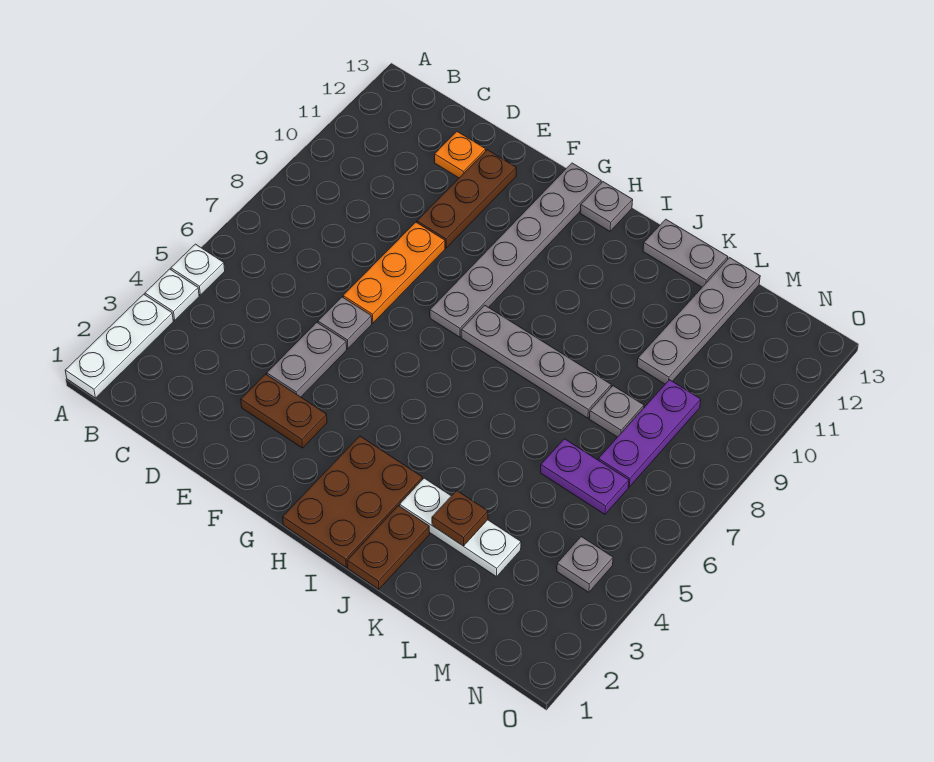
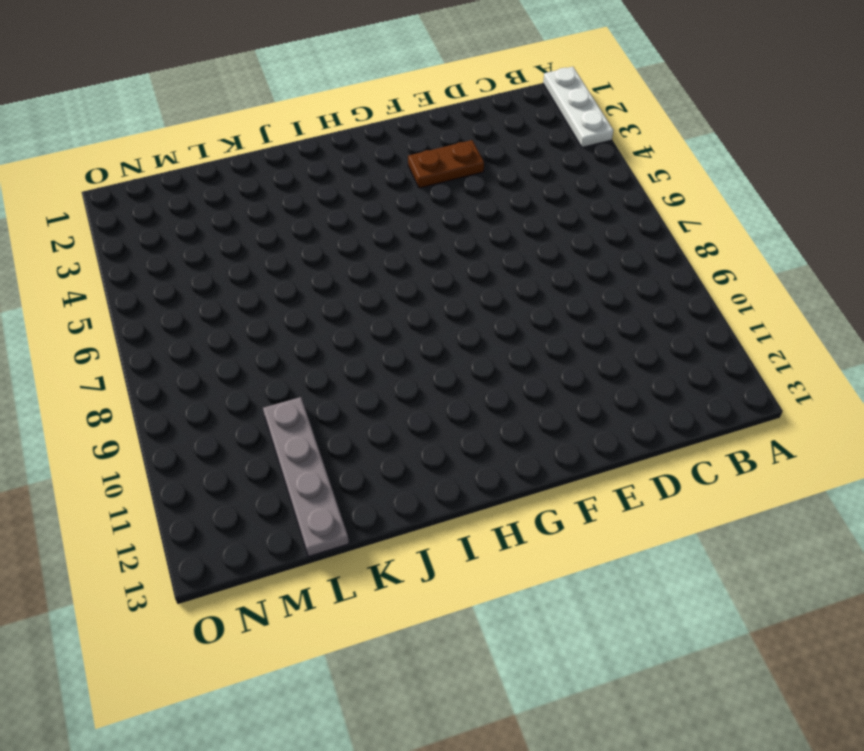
none -> white 1x1 plate [145,269,199,320]
none -> white 1x1 plate [171,244,225,295]
none -> orange 1x1 plate [434,132,486,178]

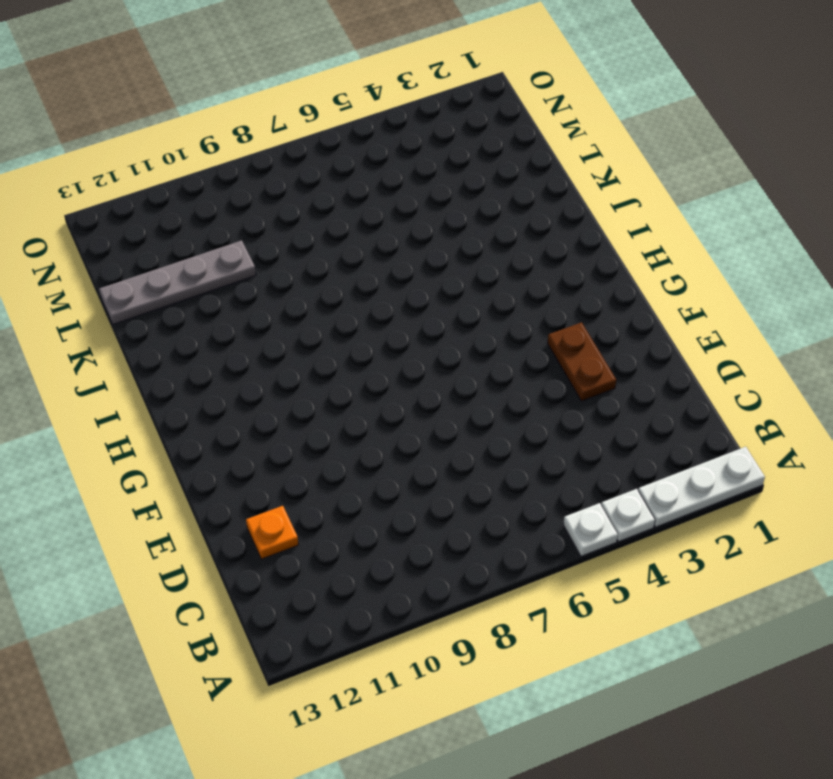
none -> grey 1x2 plate [267,322,347,397]
none -> grey 1x1 plate [318,297,372,349]
none -> orange 1x3 plate [343,222,445,323]

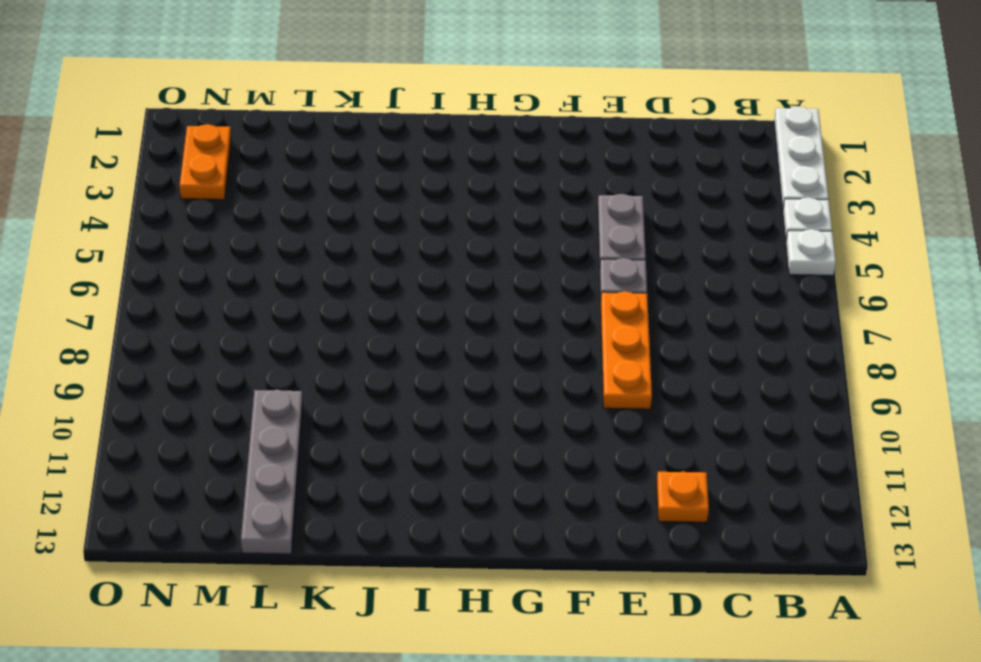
orange 1x2 plate [180,124,231,200] -> none
none -> brown 1x2 plate [241,374,327,448]
none -> brown 1x3 plate [417,150,516,248]
none -> grey 1x6 plate [430,163,601,337]

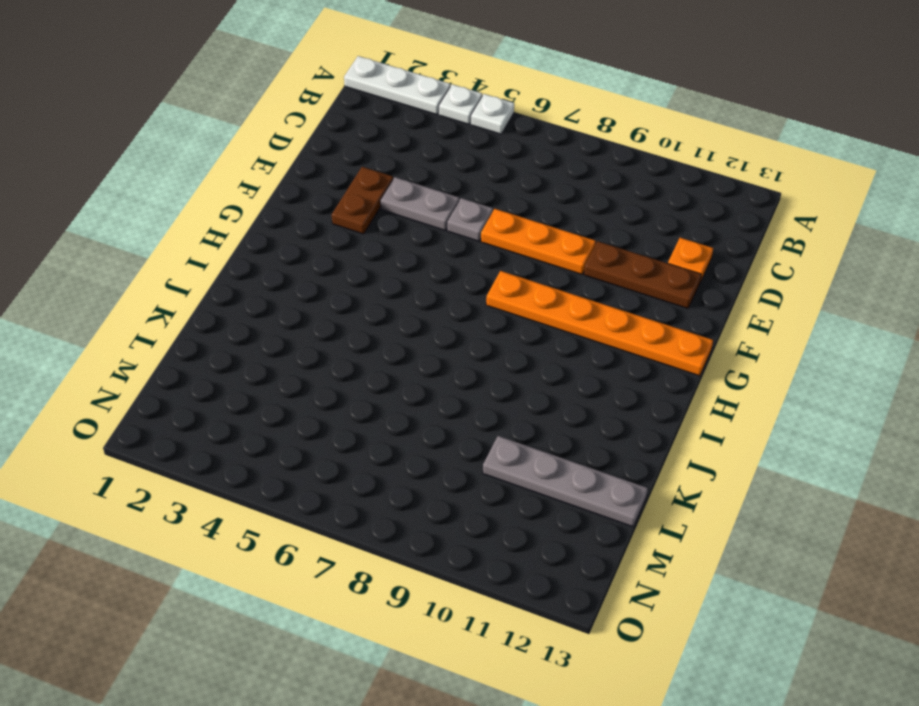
orange 1x6 plate [486,271,713,376] -> grey 1x6 plate [430,163,601,337]
none -> brown 2x3 plate [283,436,423,567]
none -> grey 1x4 plate [461,305,611,418]
none -> grey 1x1 plate [580,182,633,231]

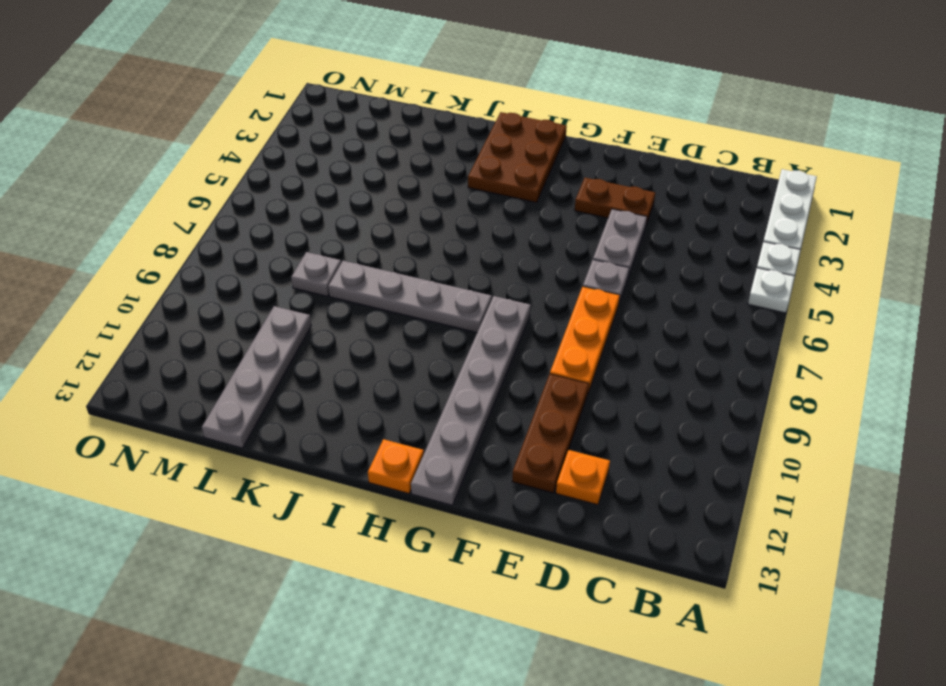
orange 1x1 plate [368,439,424,493] -> grey 1x1 plate [580,182,633,231]
none -> brown 1x2 plate [347,506,430,589]
none -> white 1x3 plate [400,478,521,577]
none -> grey 1x2 plate [643,219,728,287]

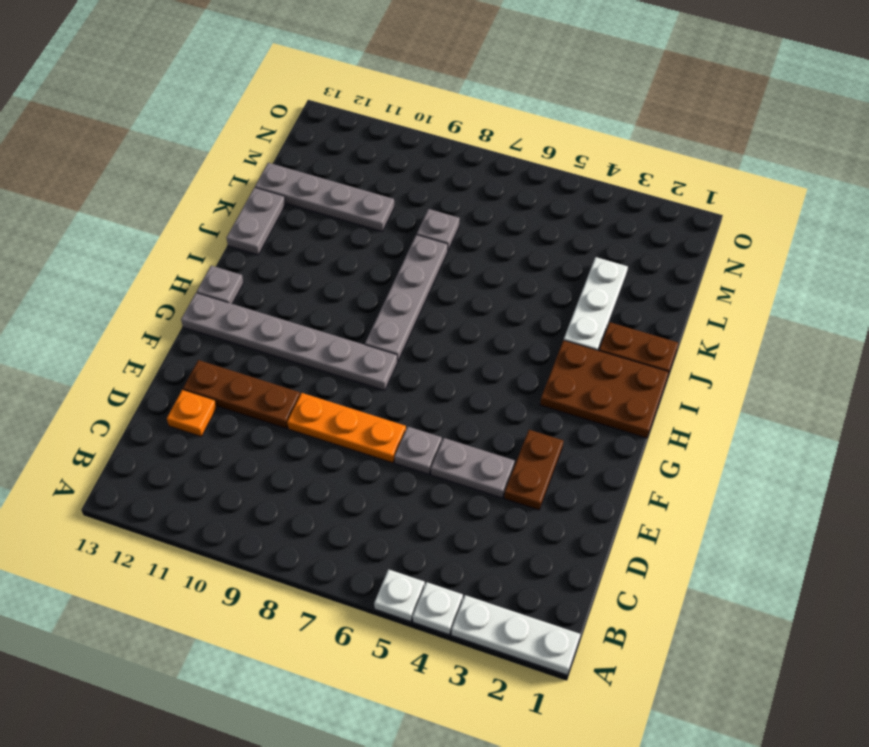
none -> purple 1x2 plate [541,439,629,514]
none -> purple 1x3 plate [598,380,701,487]
none -> grey 1x1 plate [557,537,613,592]

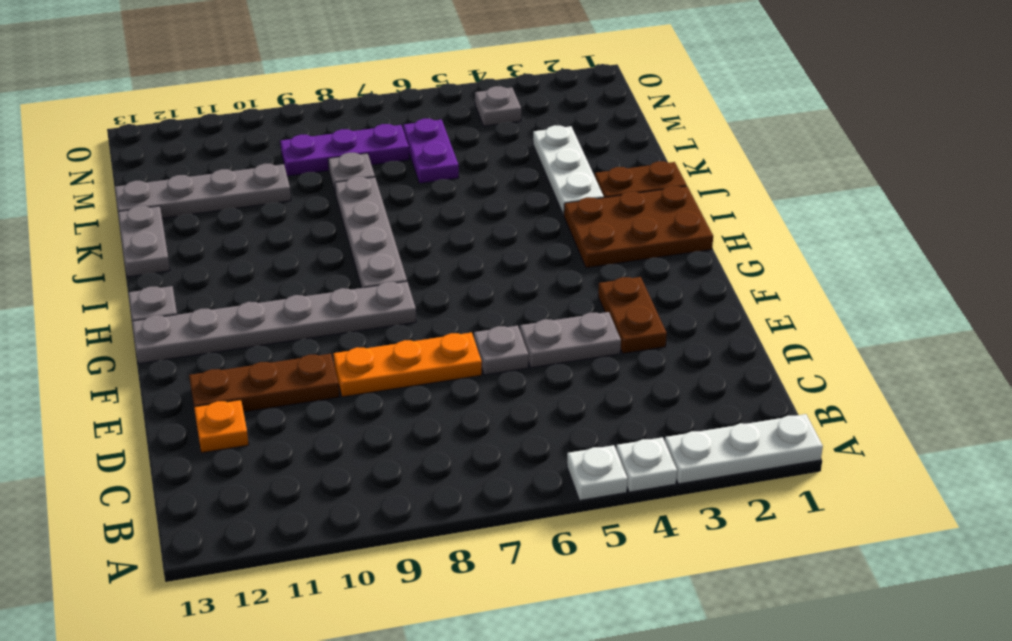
none -> brown 1x1 plate [432,491,488,546]

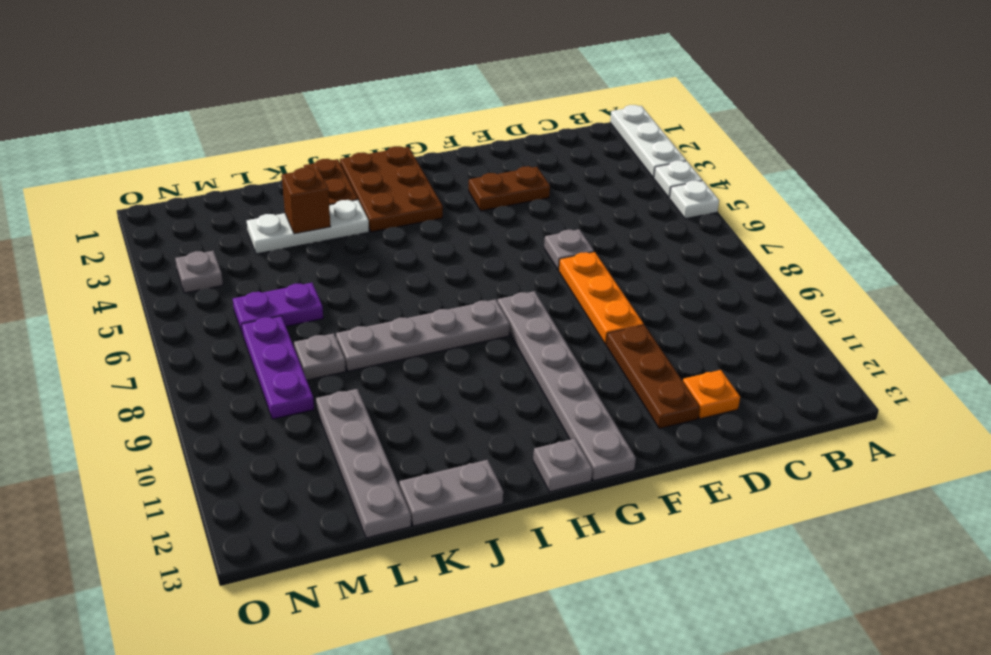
brown 1x1 brick [282,168,331,234] -> brown 1x1 plate [432,491,488,546]
none -> grey 1x2 plate [267,322,347,397]

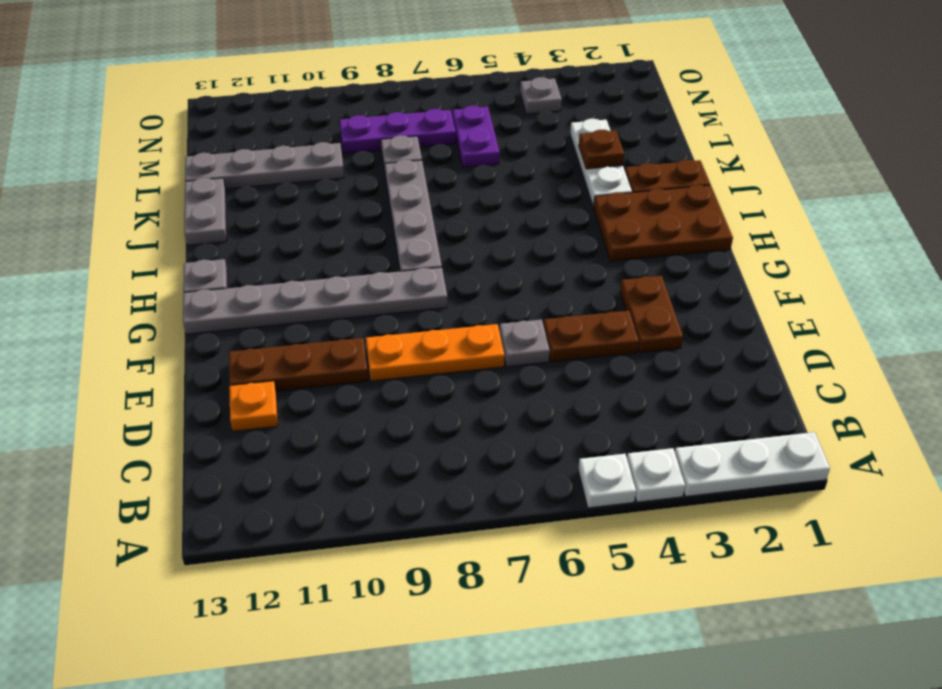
brown 1x2 plate [544,311,639,362] -> grey 1x2 plate [267,322,347,397]

